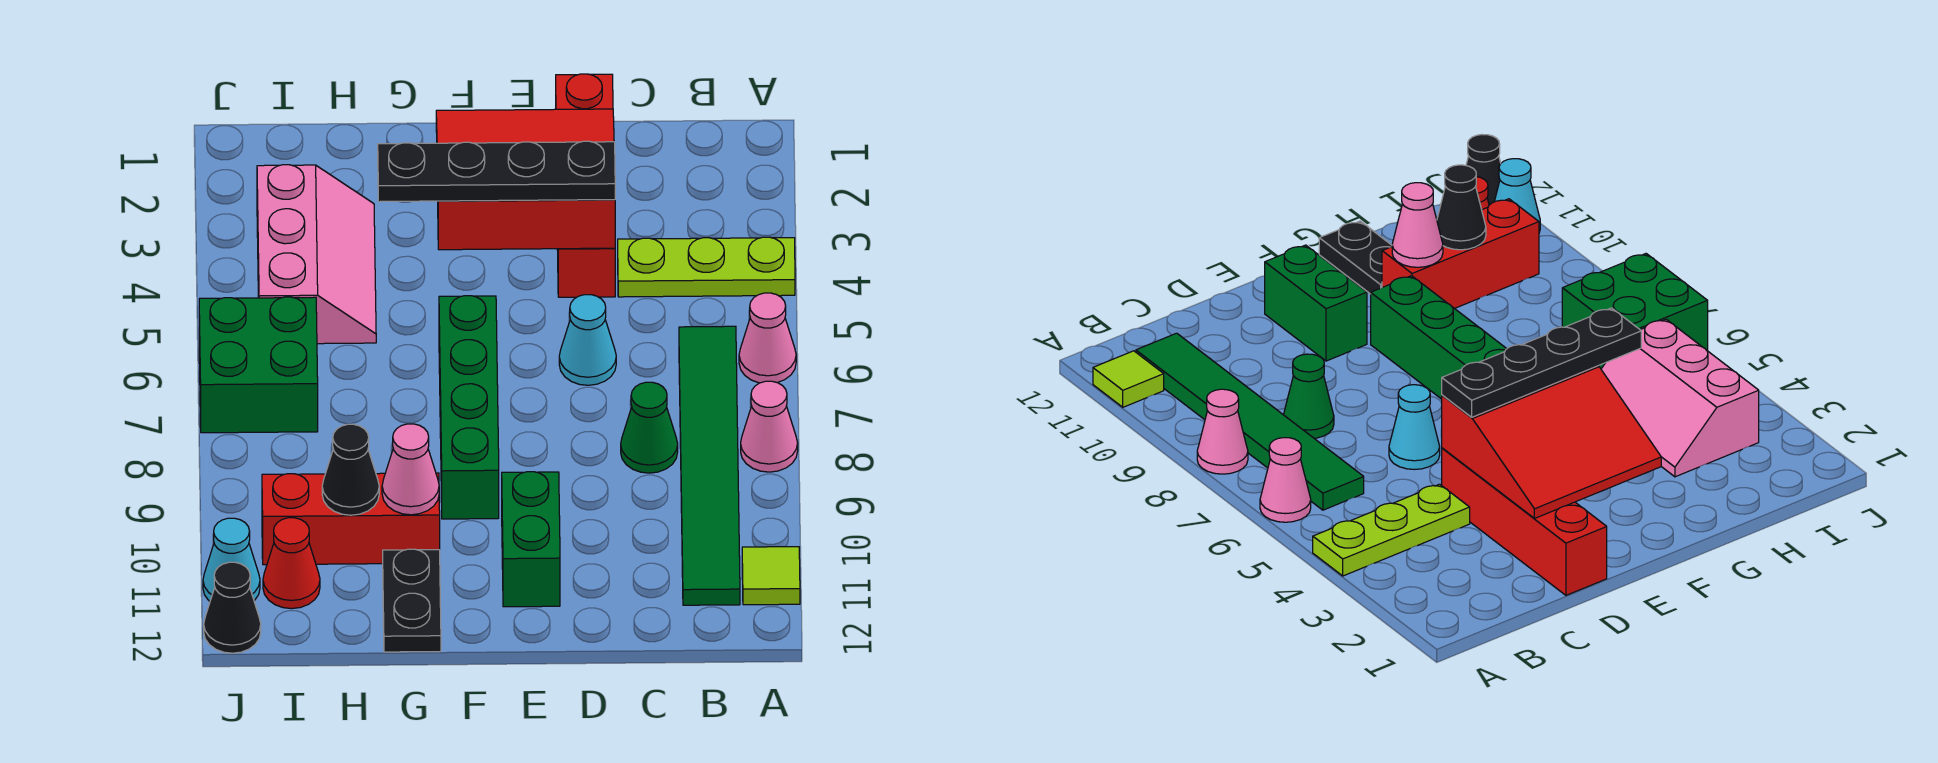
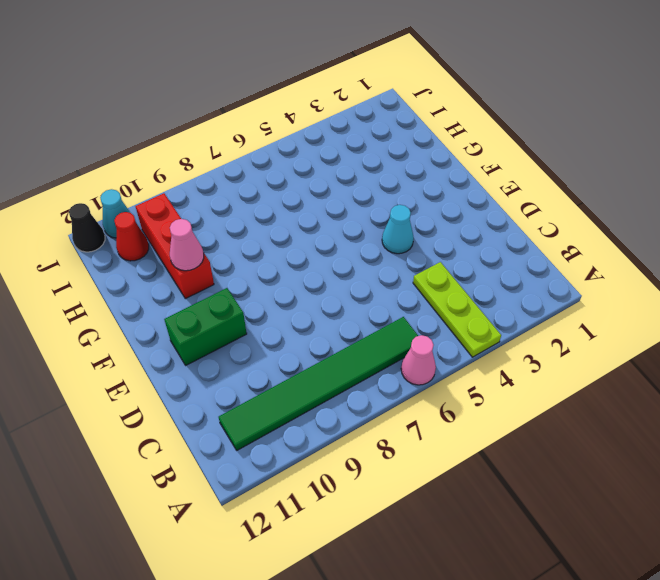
cyan 1x1 cone [382,205,414,254] -> cyan 1x1 cone moved to [559,295,616,385]
none -> pink 1x1 cone [741,381,798,472]
none -> lime 1x1 tile [742,547,800,605]
none -> green 1x1 cone [621,382,678,473]

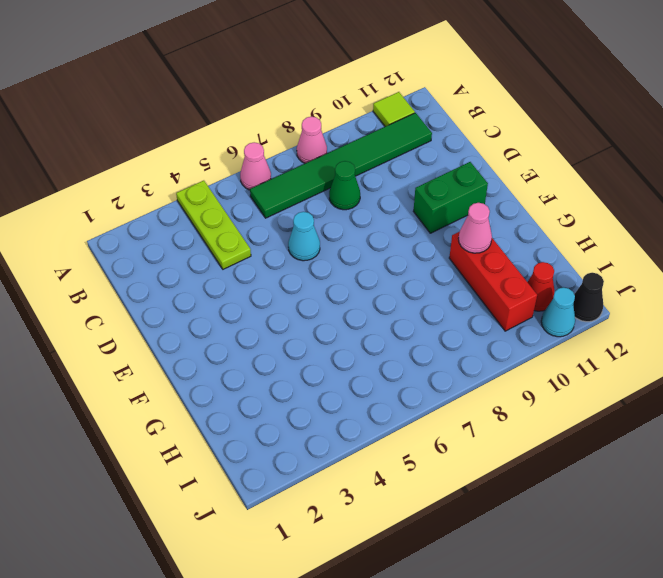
none -> red 1x4 brick [556,74,615,297]
none -> green 1x4 brick [439,296,499,519]
none -> black 1x2 plate [383,549,441,652]

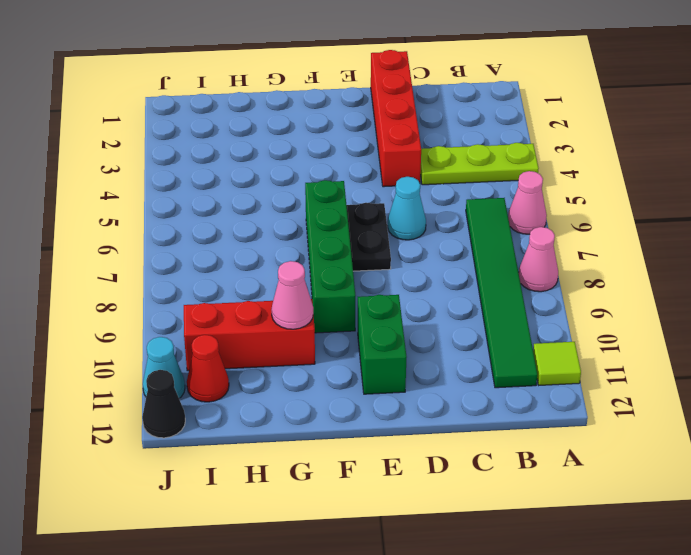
black 1x2 plate [347,203,391,271] -> black 1x2 plate moved to [383,549,441,652]
none -> green 1x1 cone [621,382,678,473]
none -> pink 2x3 slope [257,165,376,344]
none -> green 2x2 brick [199,297,318,433]

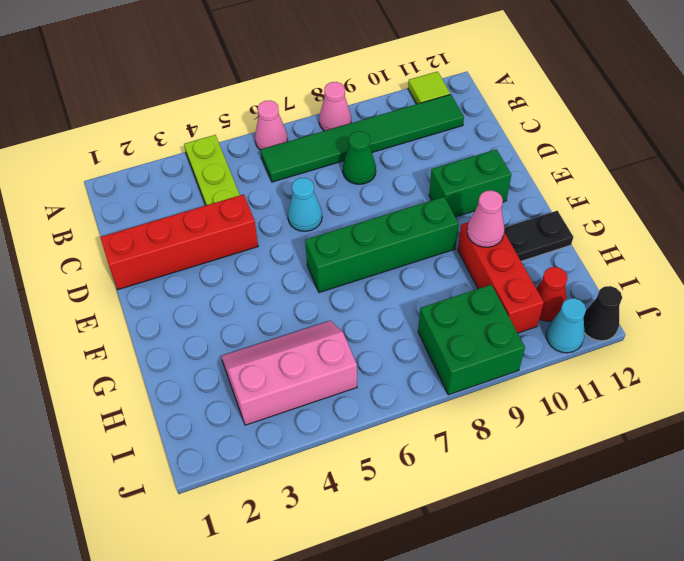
green 2x2 brick [418,285,525,395] -> green 2x2 brick moved to [199,297,318,433]
none -> red 3x3 slope [436,109,615,250]
none -> black 1x1 cone [322,424,379,515]
none -> black 1x4 plate [378,141,615,202]

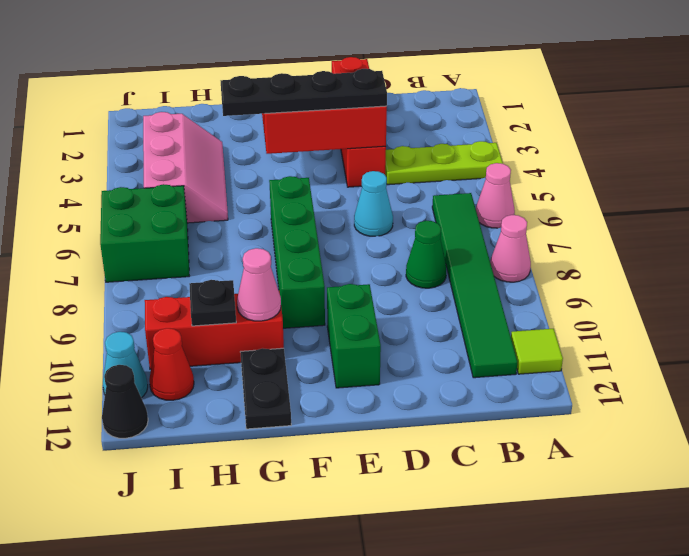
black 1x1 plate [189,280,236,326] -> black 1x1 cone [322,424,379,515]

